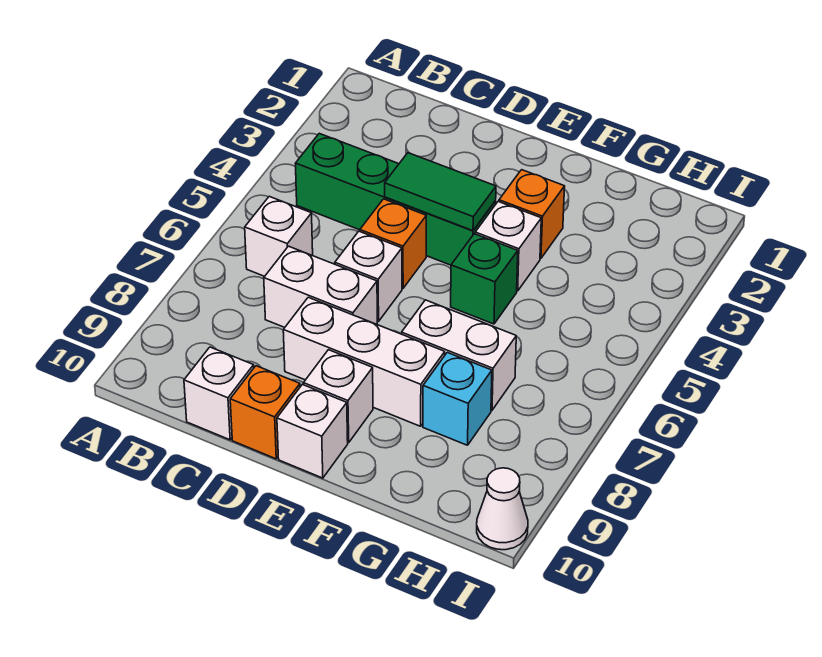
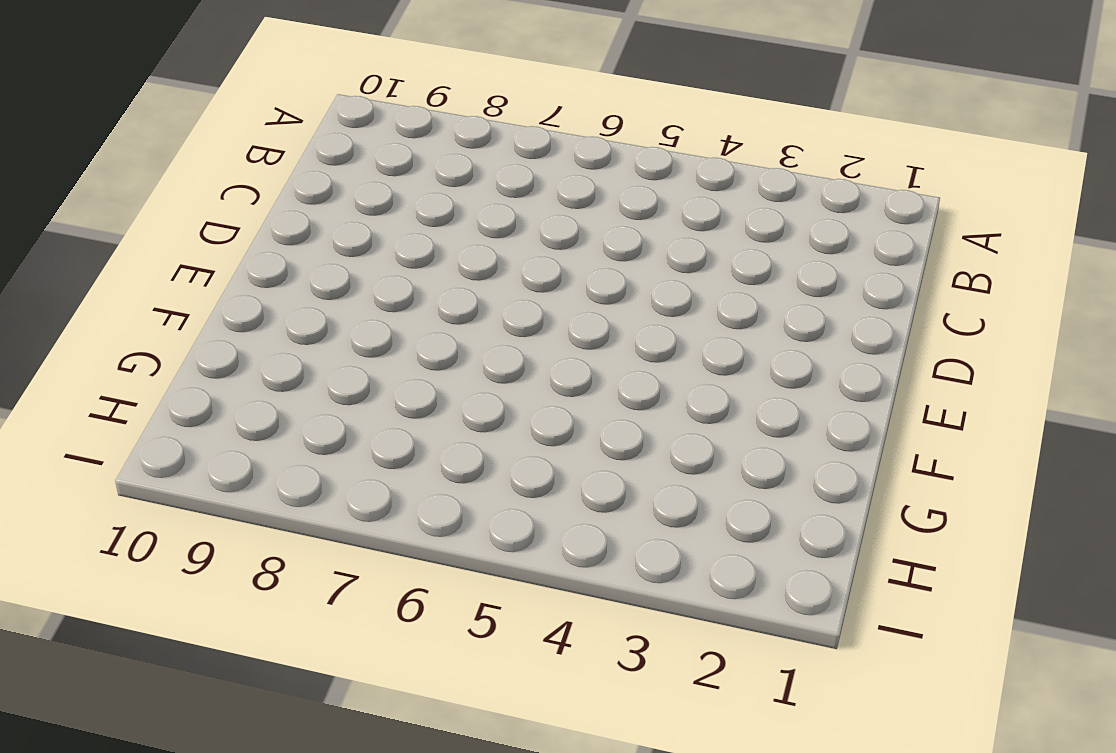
none -> green 1x4 brick [295,133,496,265]
none -> white 1x1 brick [245,196,313,276]
none -> white 1x2 brick [264,246,377,327]

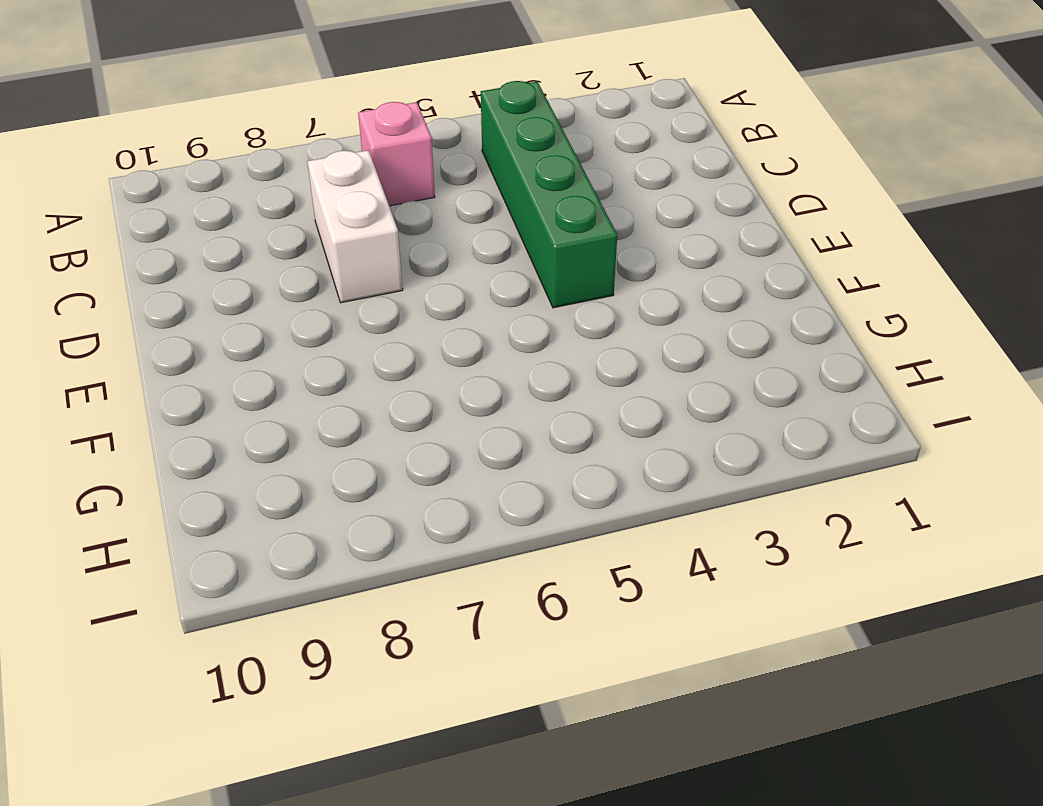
pink 1x1 brick [358,102,435,206] -> white 1x1 brick [245,196,313,276]
none -> white 1x1 brick [184,347,254,440]
none -> orange 1x1 brick [360,199,426,288]
none -> white 1x1 brick [335,231,402,321]

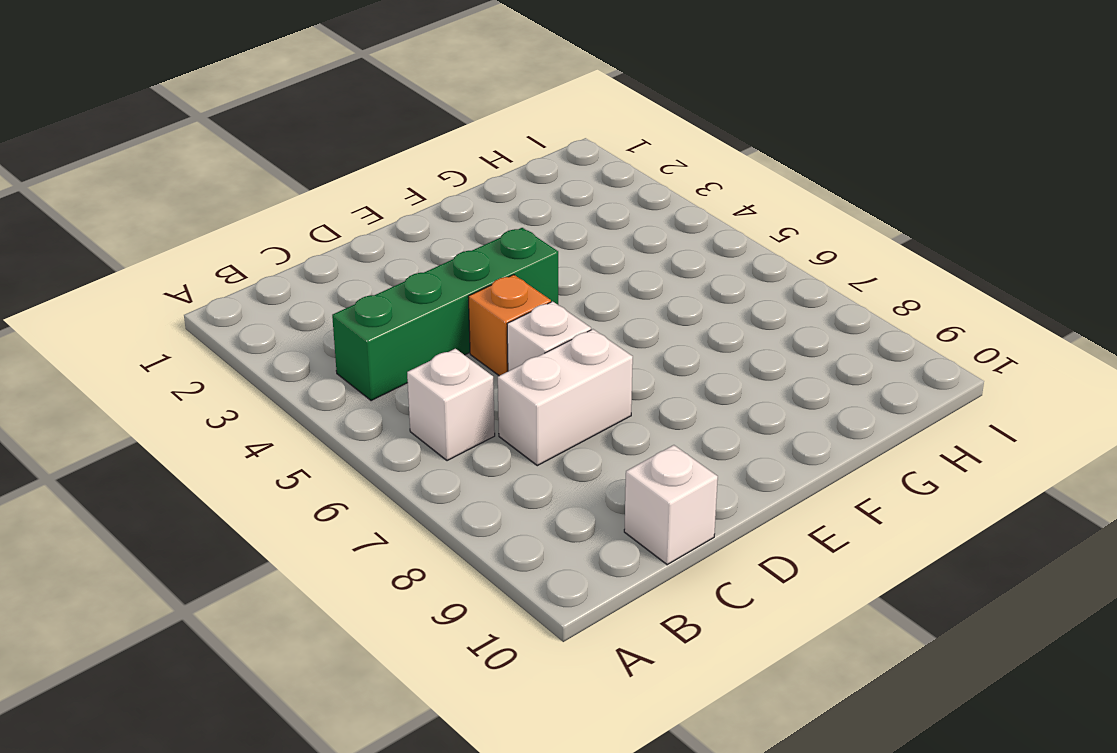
none -> white 1x3 brick [283,297,445,426]
none -> orange 1x1 brick [230,366,300,459]
none -> white 1x1 brick [303,350,373,442]

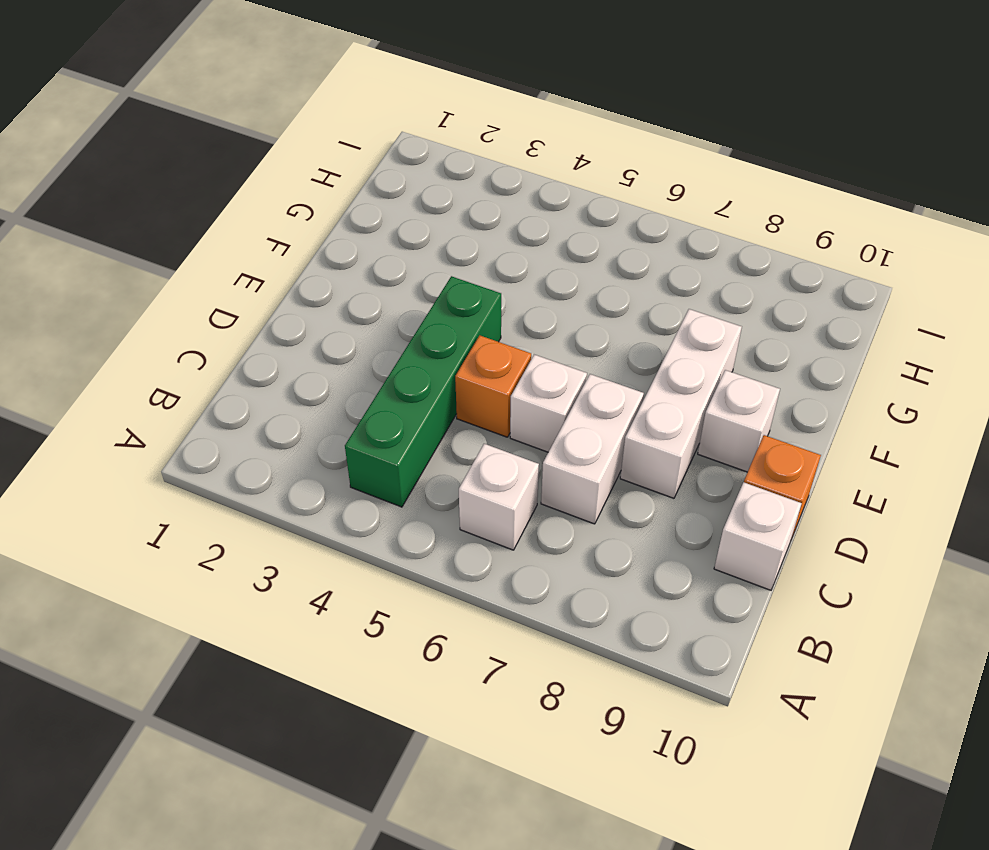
none -> white 1x1 brick [277,384,348,478]
none -> orange 1x1 brick [499,170,565,258]
none -> white 1x1 brick [475,202,541,291]

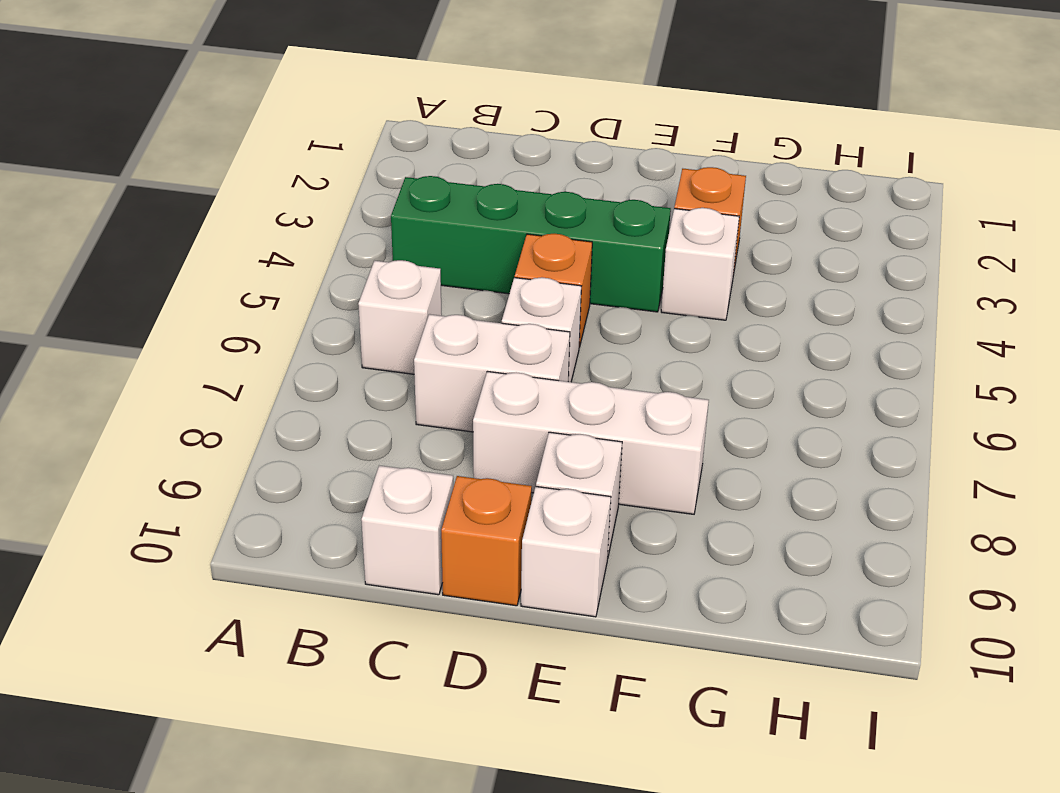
none -> green 1x1 brick [451,234,518,324]
none -> white 1x2 brick [402,300,516,410]
none -> cyan 1x1 brick [423,352,492,445]

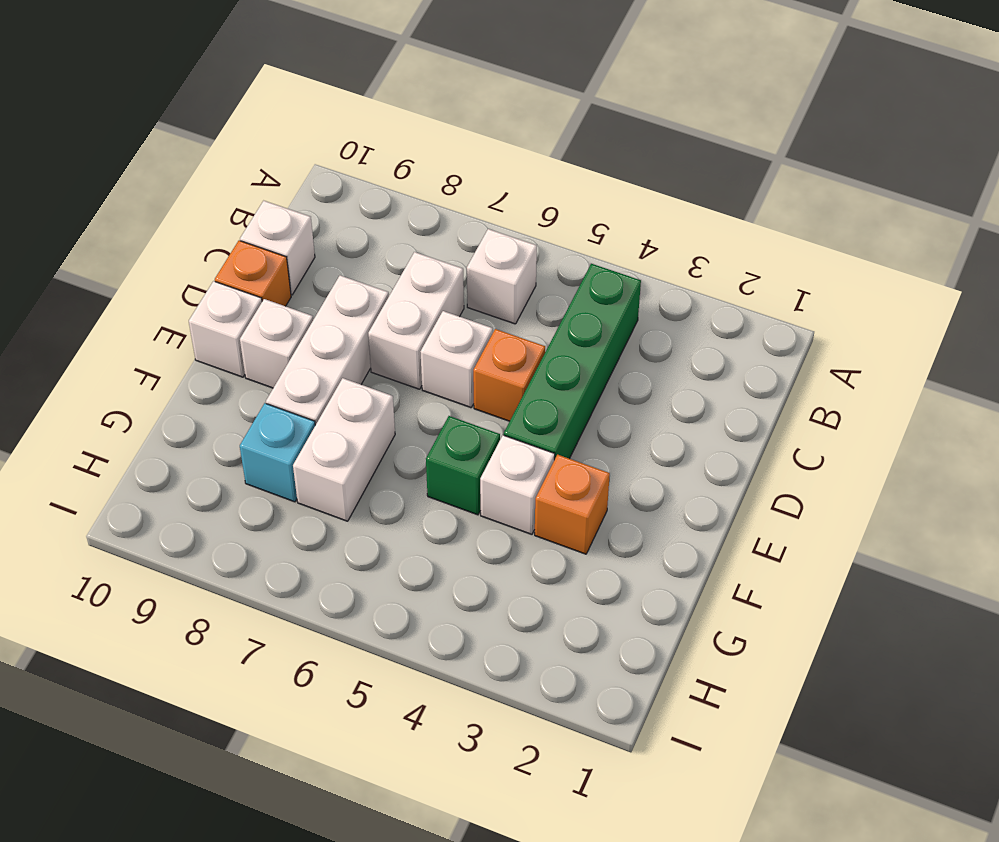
none -> white 1x1 cone [477,468,528,550]
none -> green 1x2 tile [385,153,496,231]

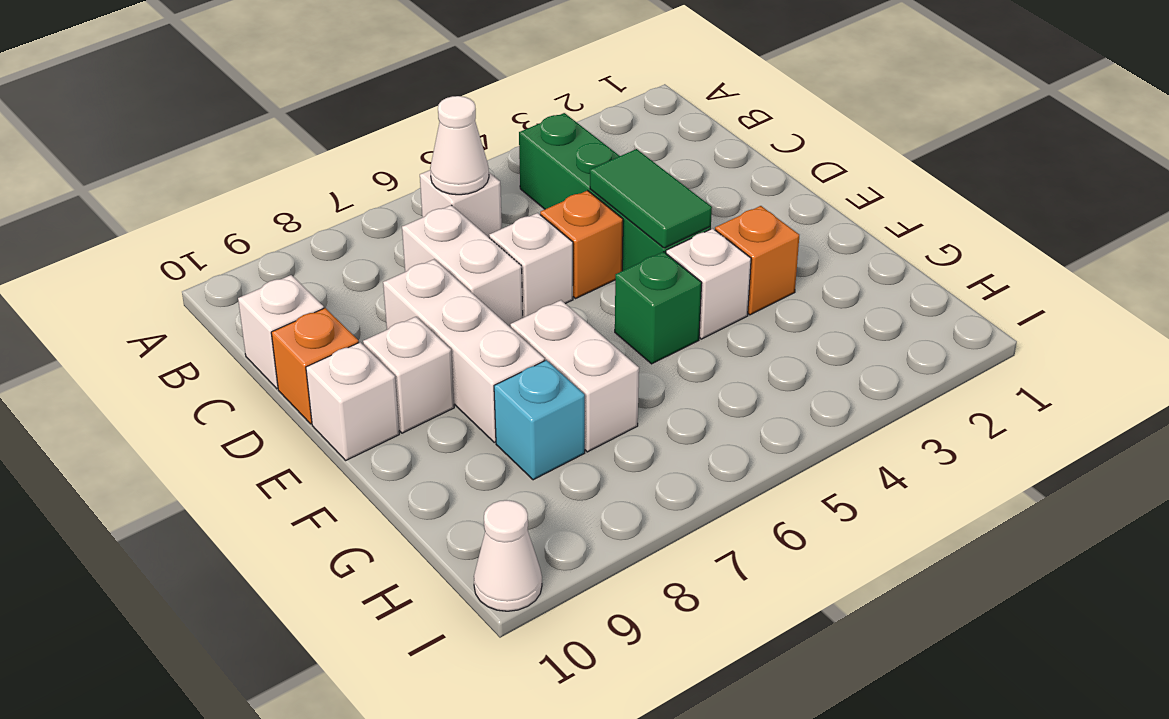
white 1x1 cone [430,96,489,195] -> none

